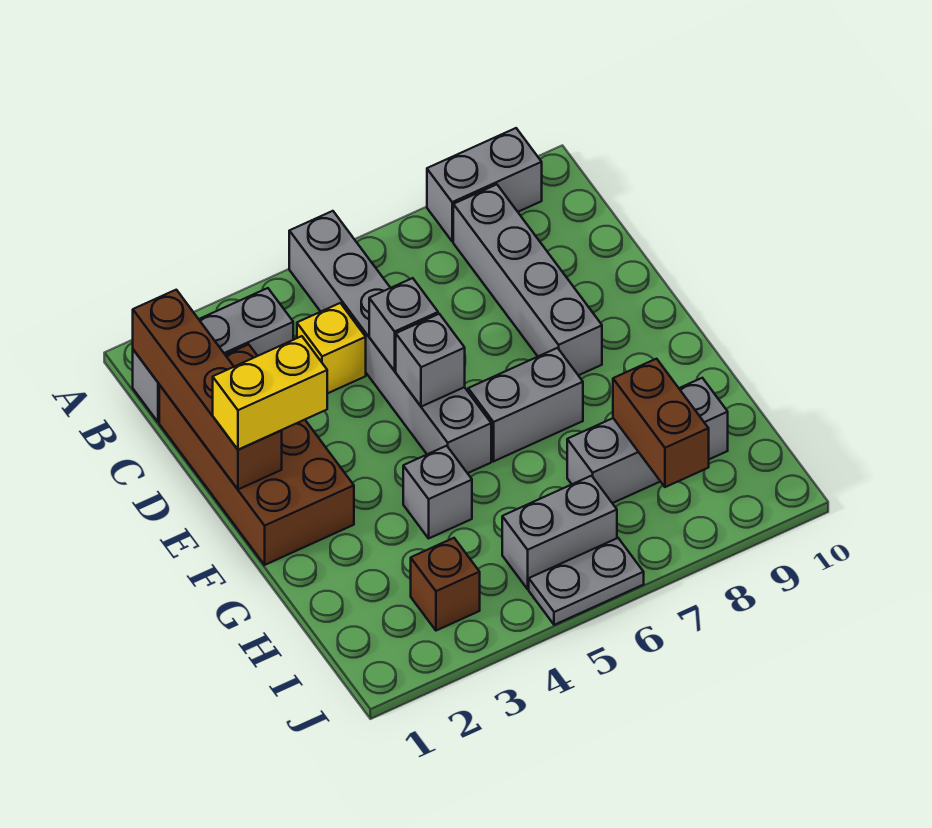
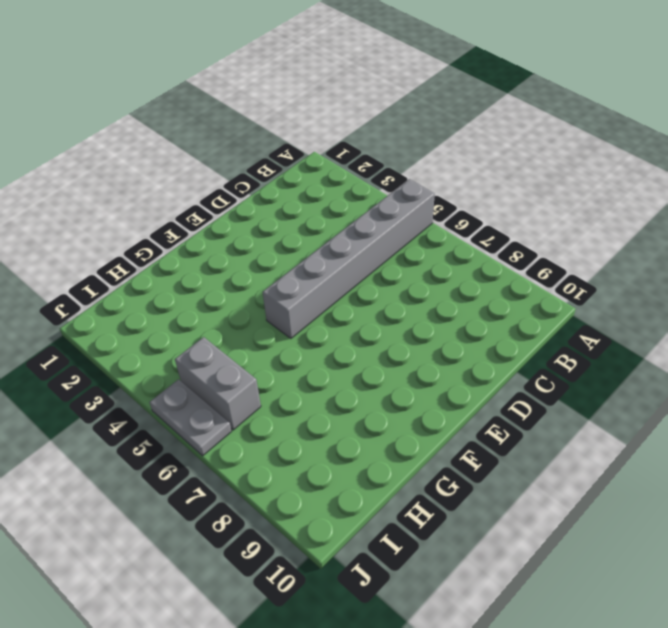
none -> grey 1x2 brick [427,128,542,241]
none -> grey 1x3 brick [133,288,293,422]
none -> grey 1x4 brick [453,185,602,375]

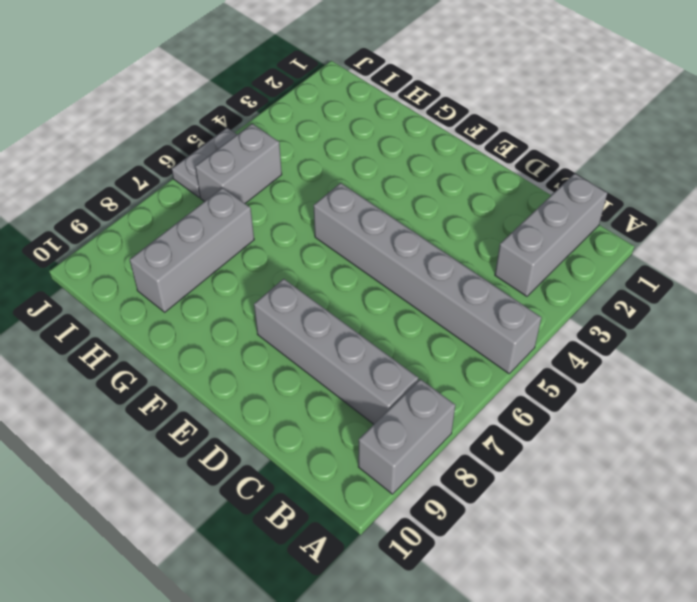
none -> brown 2x4 brick [159,344,354,565]
none -> yellow 1x1 brick [297,303,366,394]
none -> grey 1x2 brick [468,348,583,461]

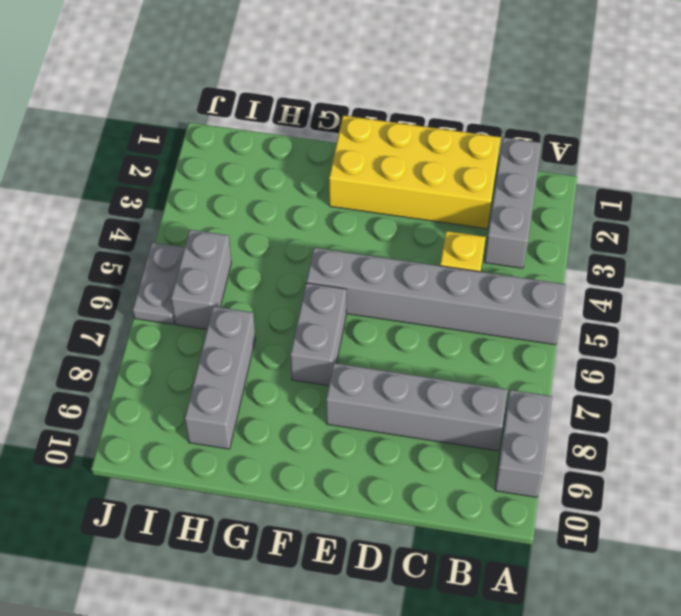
yellow 2x4 brick [329,115,501,229] -> brown 2x4 brick [159,344,354,565]
none -> grey 1x1 brick [403,446,472,538]
none -> brown 1x1 brick [411,538,480,631]
none -> brown 1x4 brick [133,290,282,489]

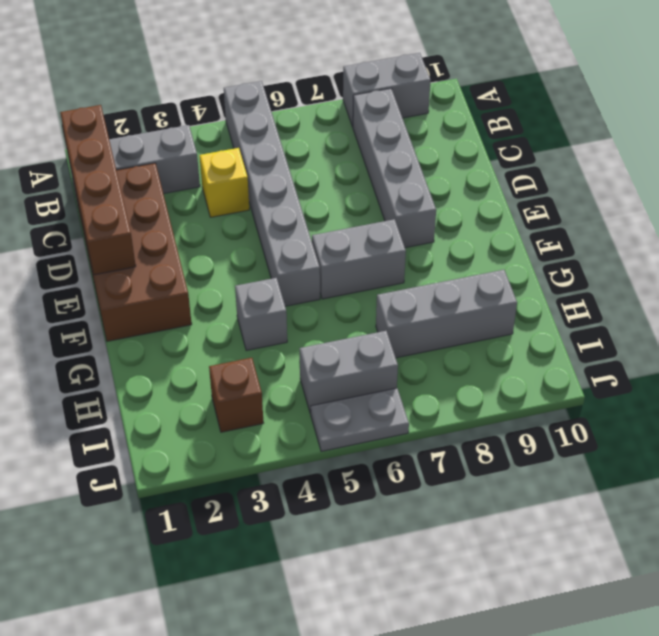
none -> grey 1x1 brick [369,278,438,371]
none -> grey 1x1 brick [396,314,465,407]
none -> brown 1x2 brick [613,359,709,487]

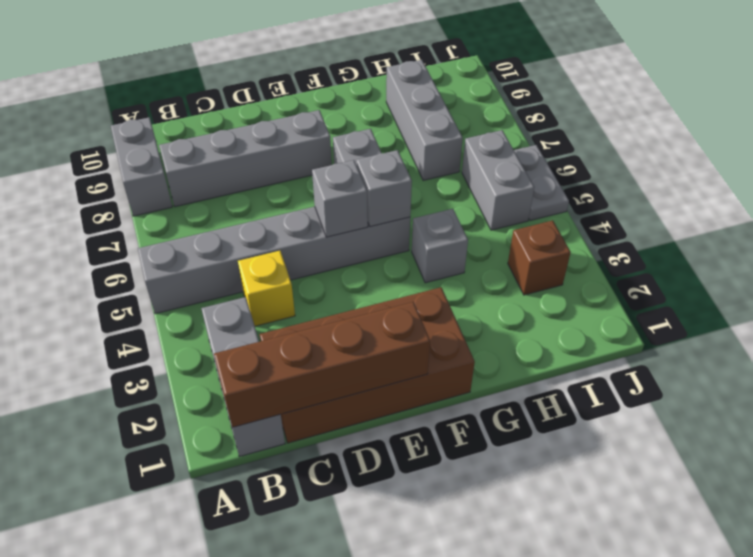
grey 1x1 brick [356,150,412,227] -> grey 1x1 brick moved to [369,278,438,371]
none -> brown 1x2 brick [613,359,709,487]
none -> yellow 1x2 brick [213,336,327,450]

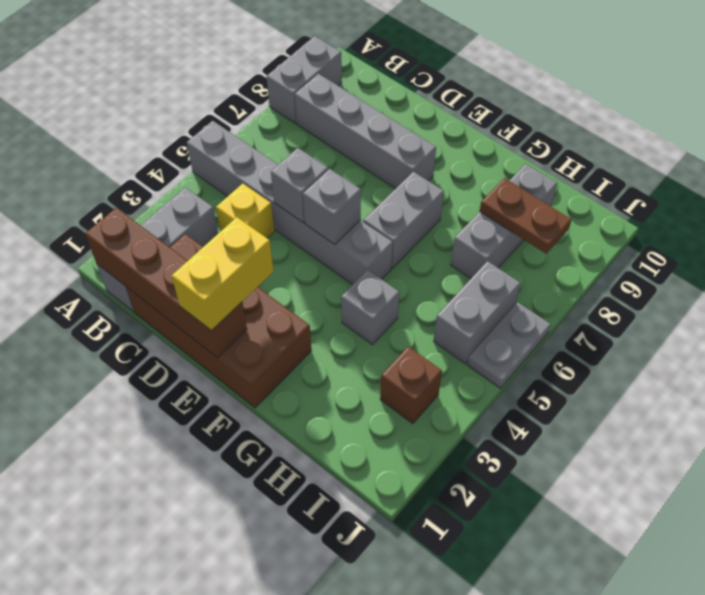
brown 1x2 plate [480,178,572,254] -> brown 1x2 brick [613,359,709,487]

